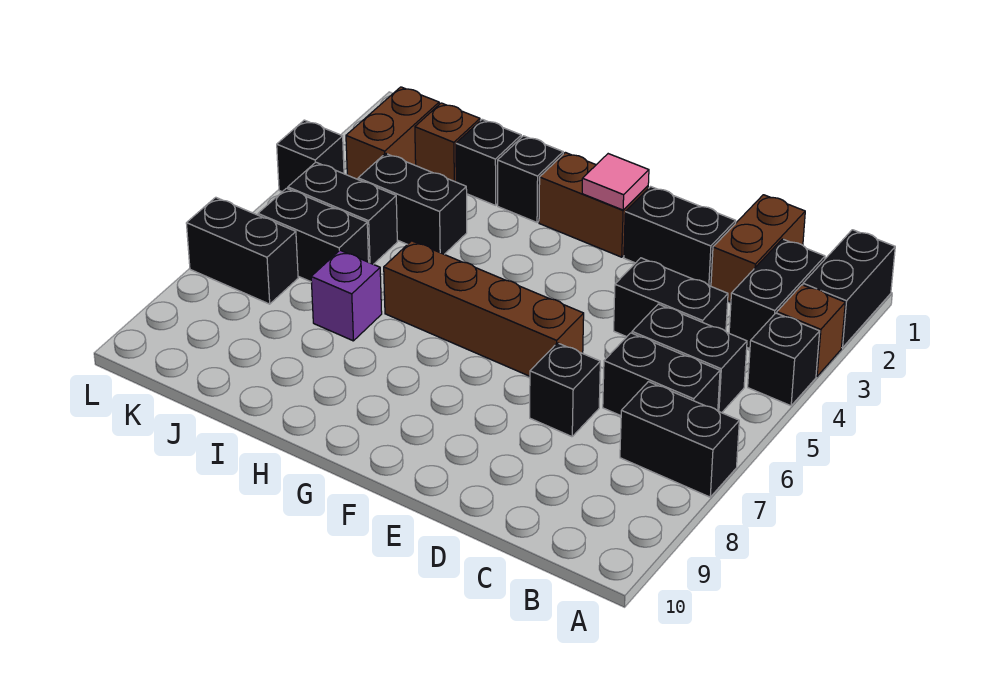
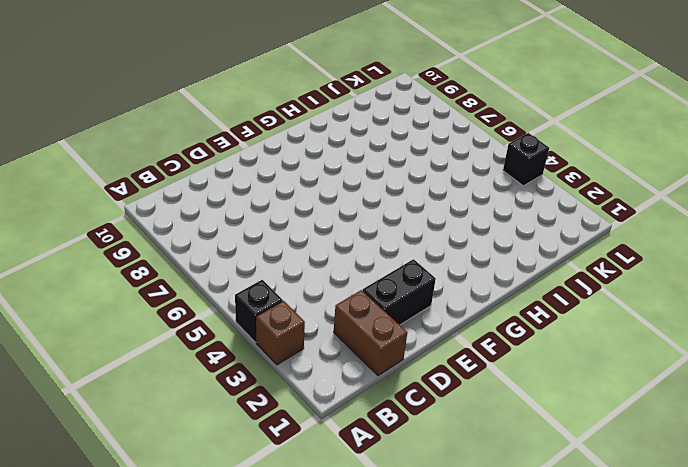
none -> black 1x2 brick [803,230,895,348]
none -> black 1x2 brick [620,382,739,497]
none -> black 1x2 brick [729,239,825,349]

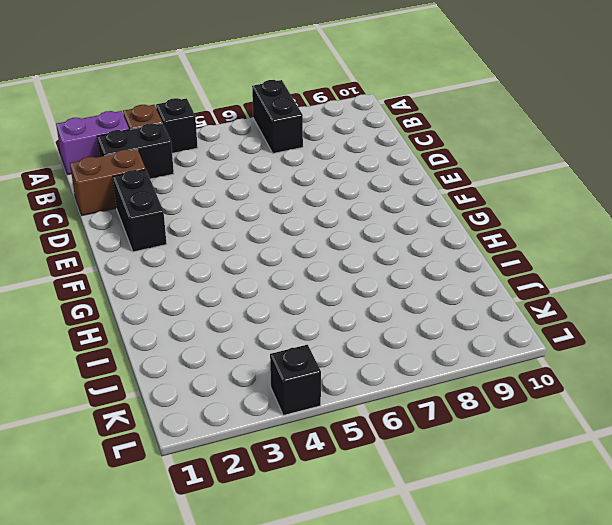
purple 1x2 brick [56,111,129,174] -> black 1x2 brick [803,230,895,348]
none -> black 1x2 brick [632,304,747,413]
none -> black 1x2 brick [603,333,720,416]
none -> black 1x2 brick [614,258,728,337]

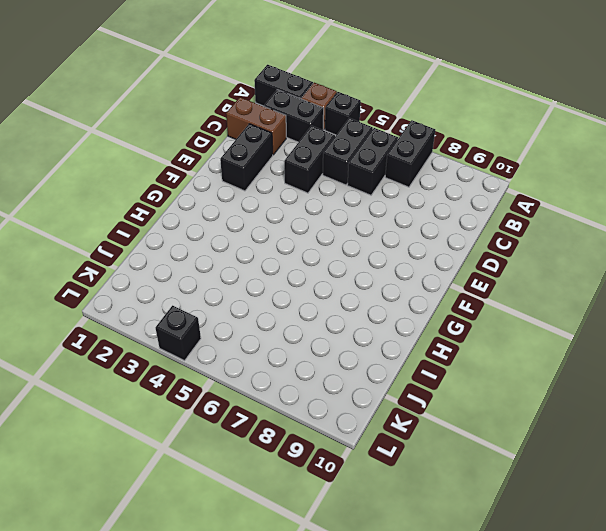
none -> black 1x1 brick [530,343,600,437]
none -> brown 1x4 brick [384,241,584,376]
none -> brown 1x2 brick [539,152,648,257]

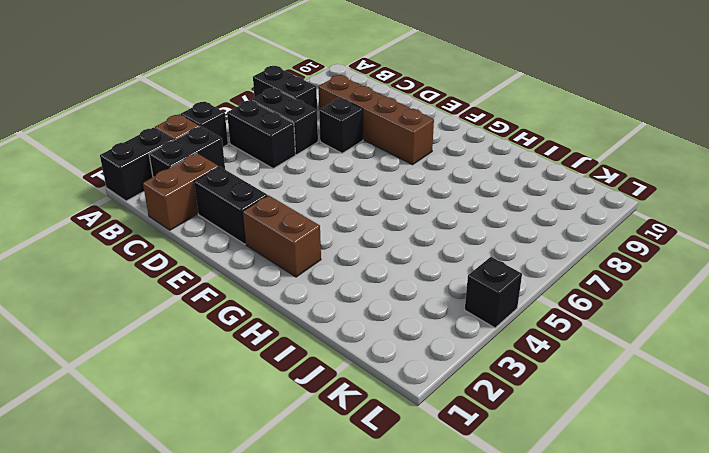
brown 1x4 brick [319,75,434,165] -> brown 1x4 brick moved to [384,241,584,376]
none -> black 1x2 brick [614,258,728,337]
none -> black 1x1 brick [498,136,563,222]
none -> black 1x1 brick [456,119,521,205]

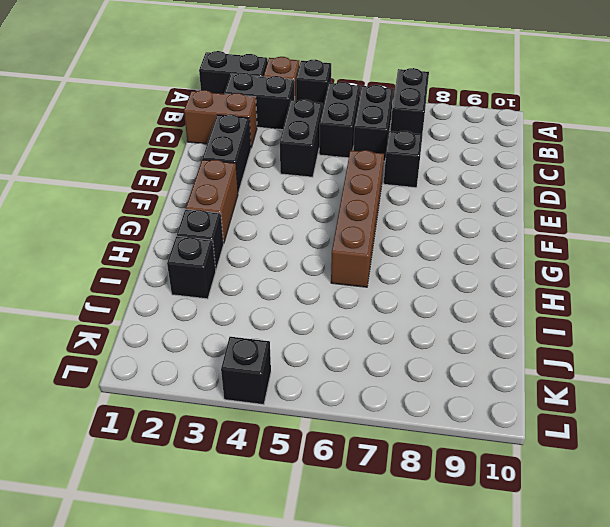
none -> black 1x2 brick [358,153,467,254]
none -> purple 1x1 brick [311,250,382,341]
none -> brown 1x1 brick [415,103,480,182]

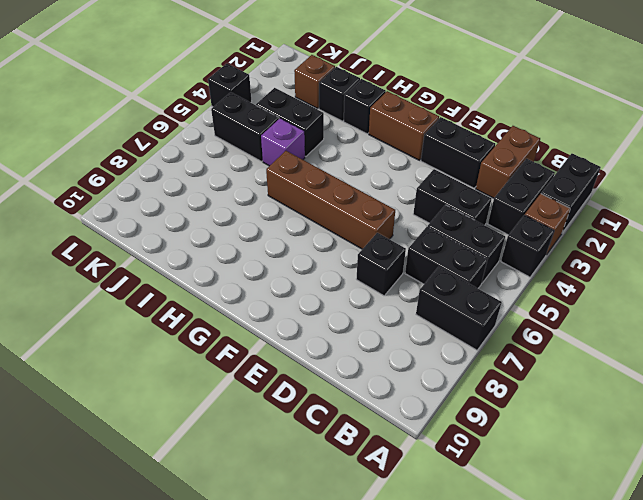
purple 1x1 brick [261,118,305,166] -> purple 1x1 brick moved to [311,250,382,341]
none -> black 1x2 brick [258,188,369,282]
none -> brown 1x2 brick [346,87,439,179]
none -> black 1x2 brick [186,197,298,304]

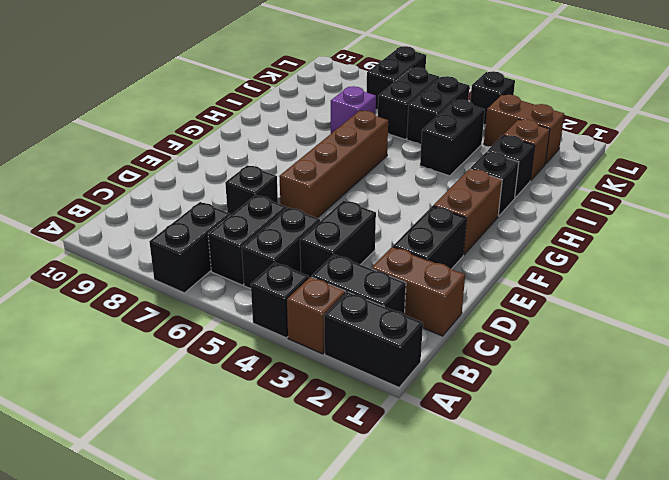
none -> pink 1x1 tile [582,154,649,210]

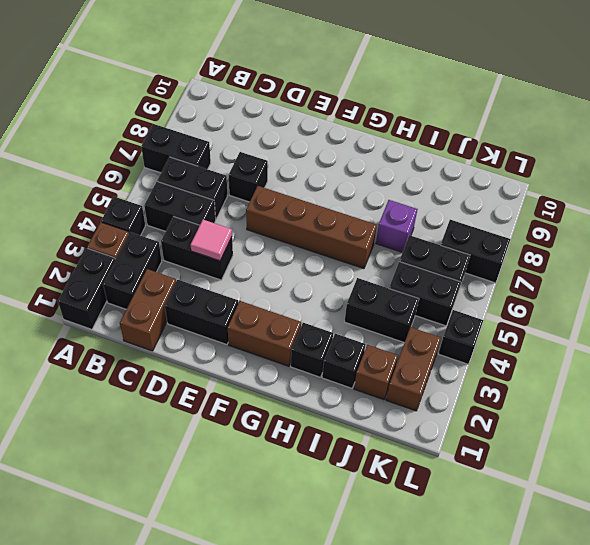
pink 1x1 tile [191,220,232,261] -> pink 1x1 tile moved to [582,154,649,210]

